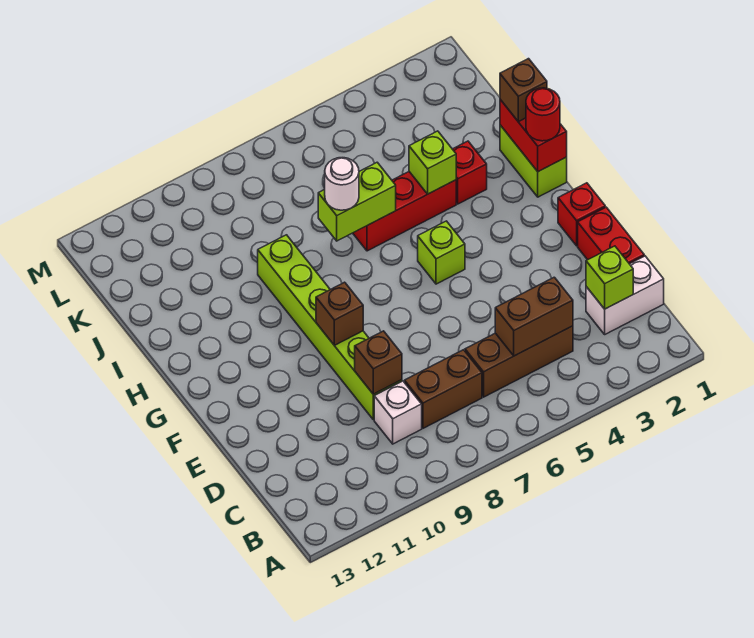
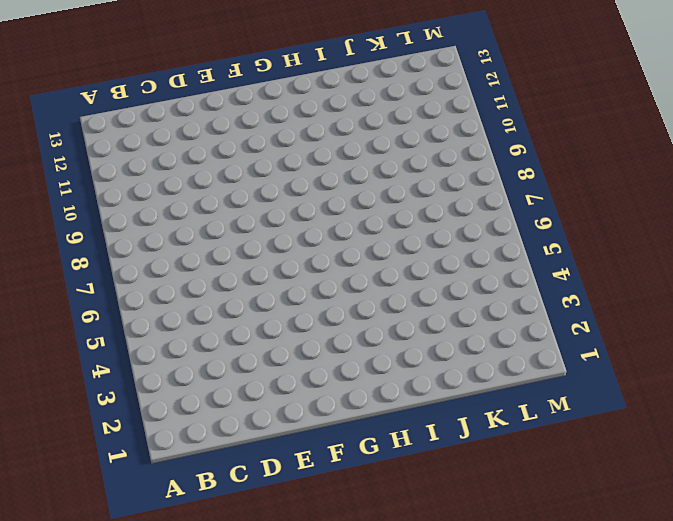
none -> white 1x2 brick [586,256,664,334]
none -> brown 1x3 brick [465,326,573,397]
none -> brown 1x2 brick [405,350,482,428]

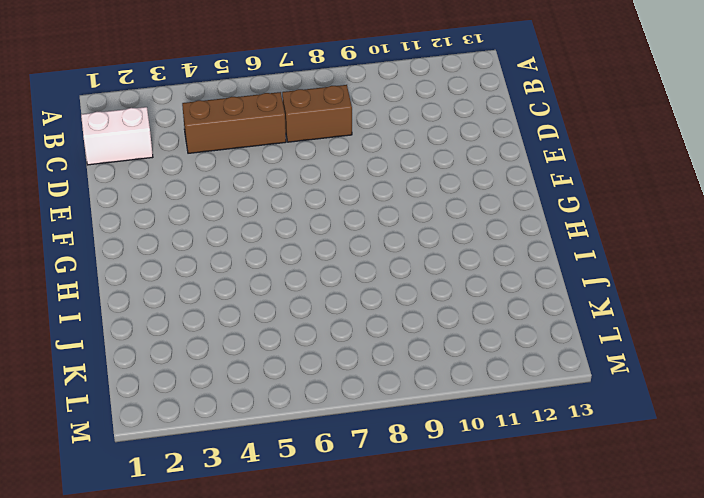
none -> white 1x1 brick [374,381,422,444]
none -> red 1x2 brick [578,207,644,264]
none -> lime 1x6 brick [258,235,402,420]

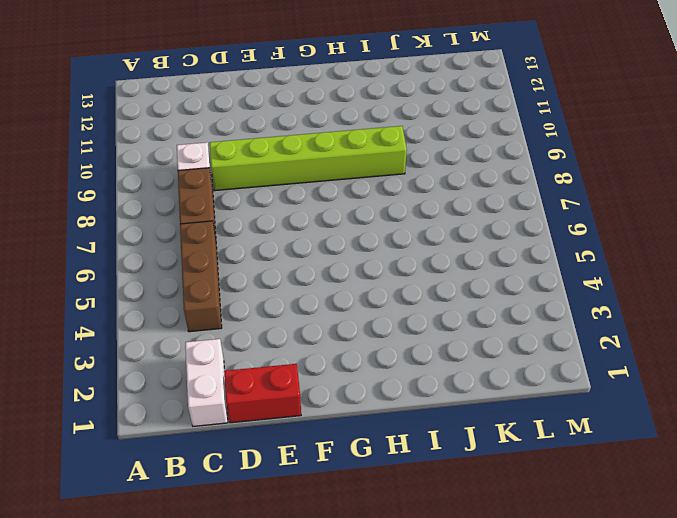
none -> red 1x1 brick [558,183,605,246]
none -> lime 1x1 brick [418,221,465,284]
none -> lime 1x2 brick [500,125,567,197]

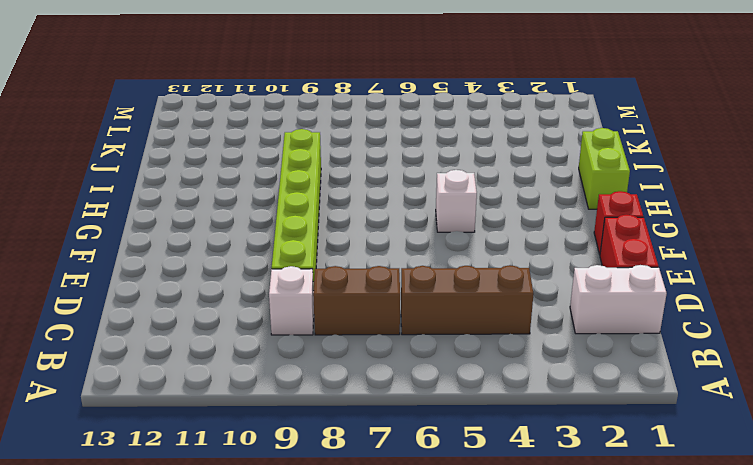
white 1x1 brick [436,170,477,232] -> lime 1x1 brick [418,221,465,284]
none -> red 1x1 brick [453,141,487,204]
none -> red 1x3 brick [353,172,456,251]
none -> lime 1x1 brick [586,246,633,309]

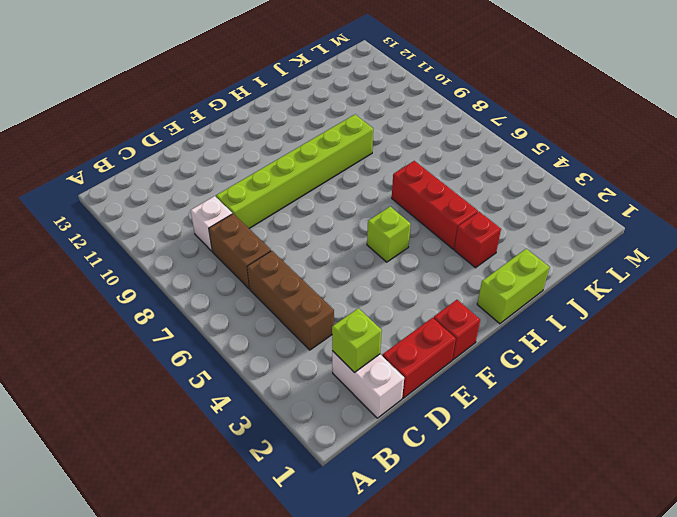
none -> brown 1x2 brick [495,277,573,356]
none -> brown 1x1 brick [355,331,402,394]
none -> brown 1x1 brick [316,282,363,346]

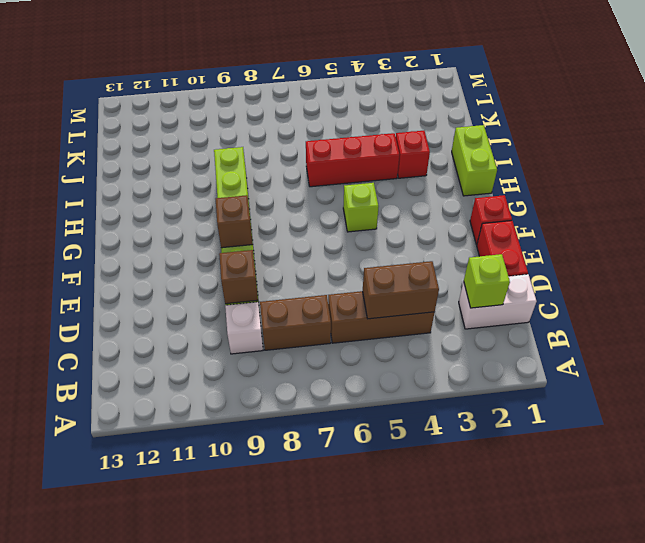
none -> red 1x2 brick [500,100,567,172]
none -> lime 1x1 brick [409,131,456,194]
none -> lime 1x2 brick [318,162,396,241]

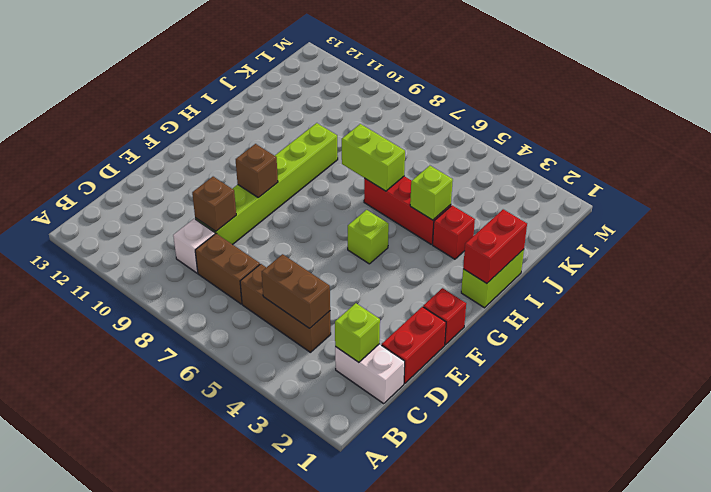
none -> red 1x1 round brick [526,88,560,141]
none -> brown 1x1 brick [500,59,547,122]
none -> white 1x1 round brick [325,158,359,210]

